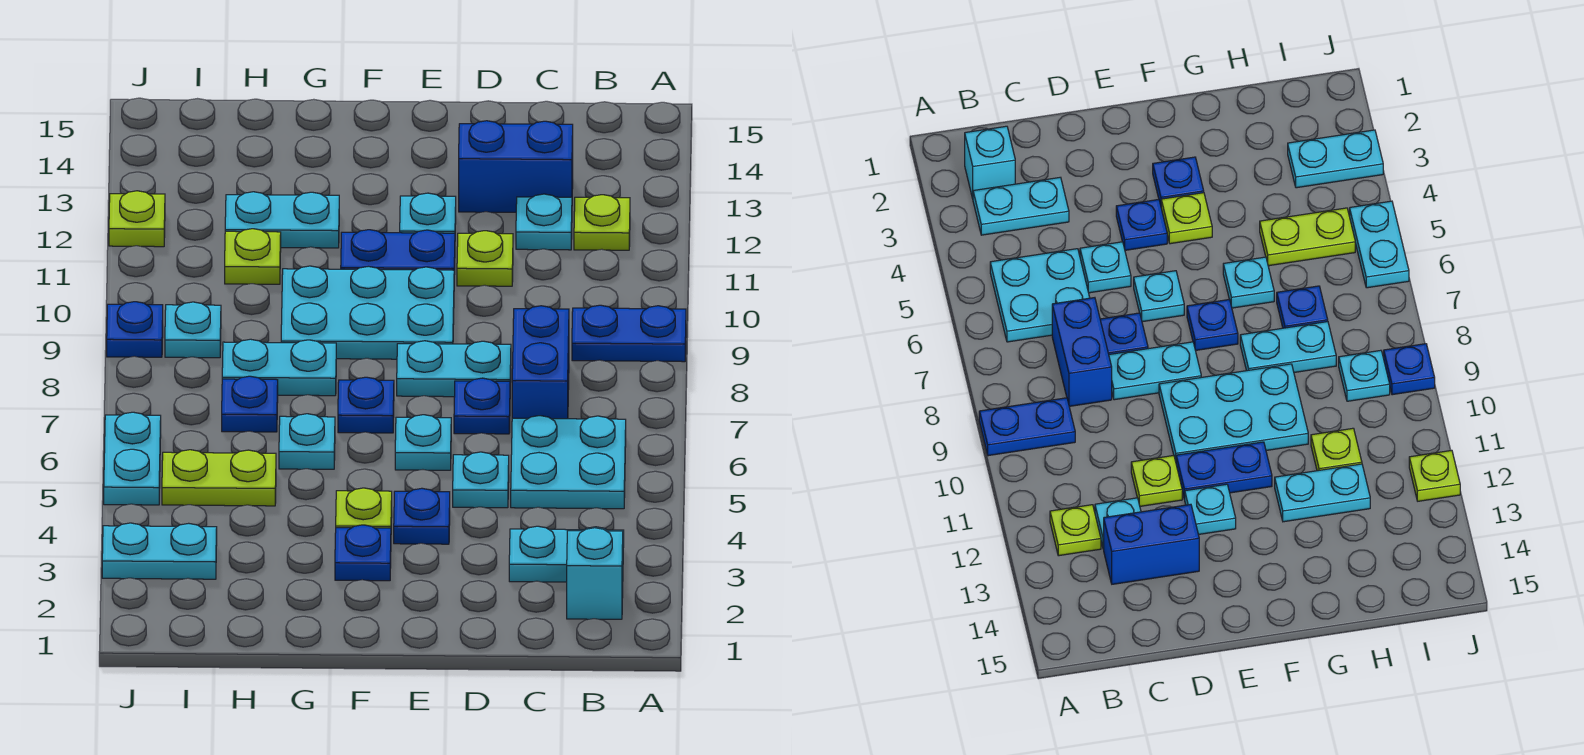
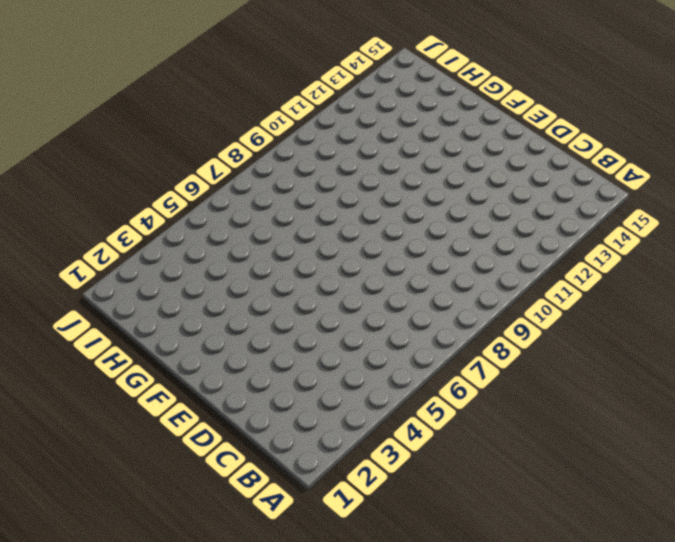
none -> blue 1x2 plate [572,305,686,362]
none -> cyan 1x1 brick [567,528,623,619]
none -> cyan 1x2 plate [509,526,624,582]
none -> cyan 2x2 plate [511,416,626,509]

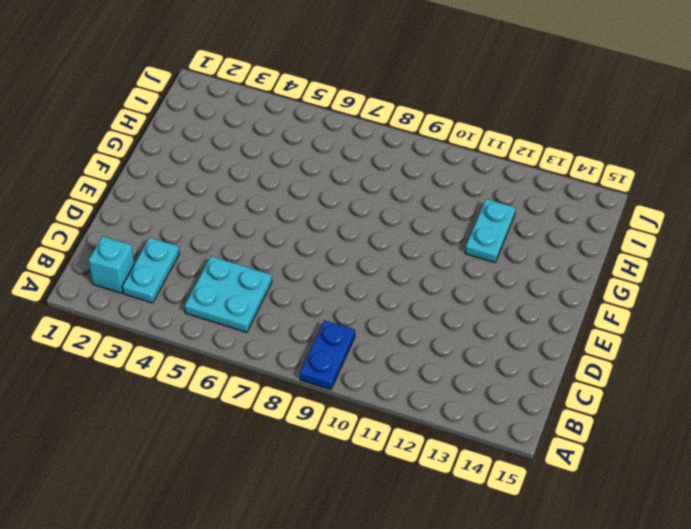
none -> lime 1x1 plate [574,195,630,250]
none -> blue 1x2 brick [512,306,569,419]
none -> cyan 1x1 plate [516,194,572,250]
none -> blue 1x2 brick [459,121,573,212]

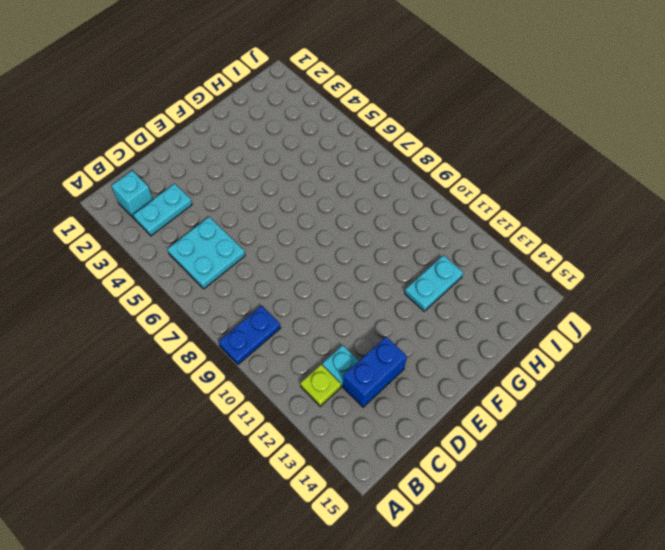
none -> blue 1x2 brick [512,306,569,419]
none -> cyan 1x1 plate [453,452,509,508]
none -> blue 1x1 plate [454,378,510,434]
none -> cyan 1x2 plate [397,341,511,397]

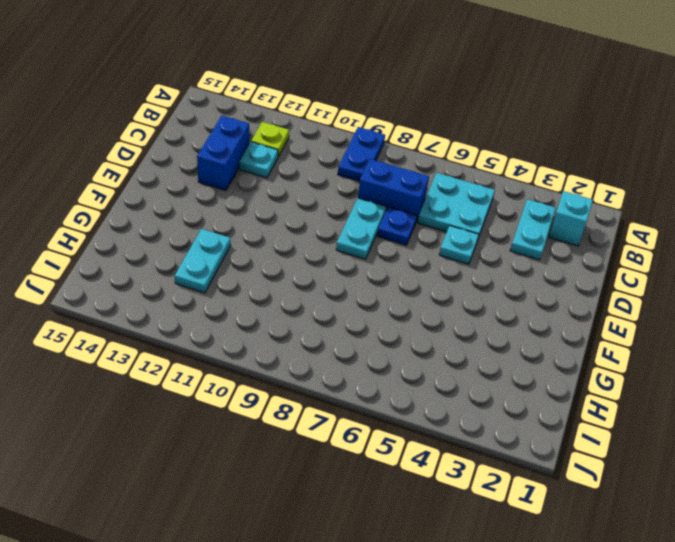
none -> lime 1x1 plate [457,231,513,286]
none -> blue 1x1 plate [394,488,450,544]
none -> cyan 1x1 plate [395,415,451,470]
none -> cyan 2x3 plate [281,266,454,359]

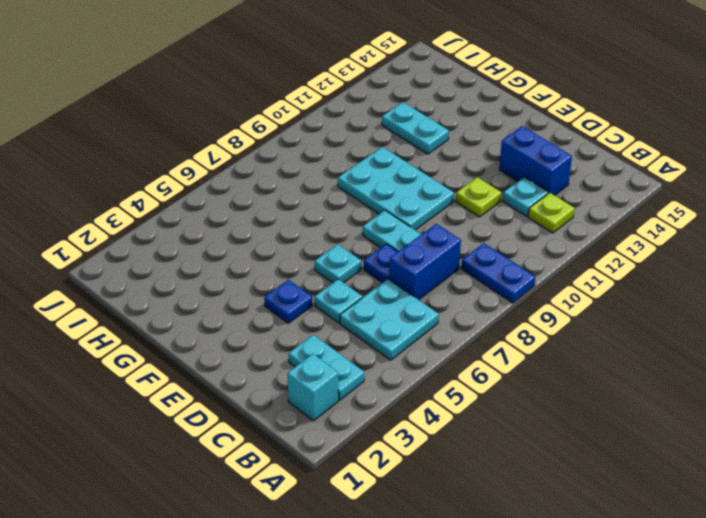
none -> blue 1x2 plate [341,230,455,274]
none -> cyan 1x1 plate [400,193,456,233]
none -> blue 1x1 plate [335,525,391,581]
none -> lime 1x1 plate [336,488,392,528]

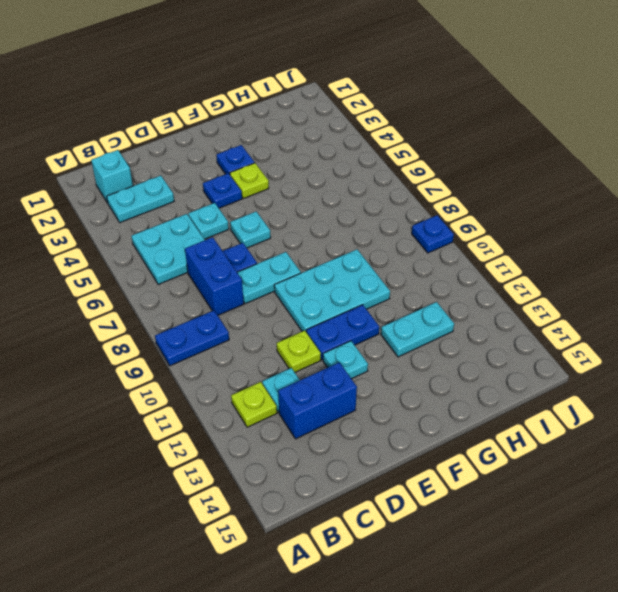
none -> blue 1x1 plate [338,377,394,433]
none -> cyan 1x1 plate [279,414,335,469]
none -> cyan 1x2 plate [222,339,336,396]
none -> lime 1x2 plate [162,450,276,506]

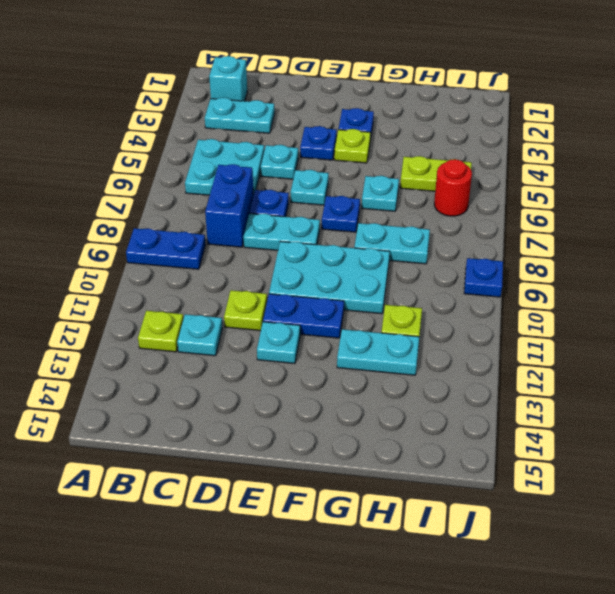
red 1x1 round brick [434,159,472,216] -> none
none -> blue 1x2 brick [459,121,573,212]
none -> blue 1x1 plate [222,376,278,432]
none -> cyan 1x2 plate [102,523,217,579]
none -> cyan 1x1 plate [165,302,221,358]

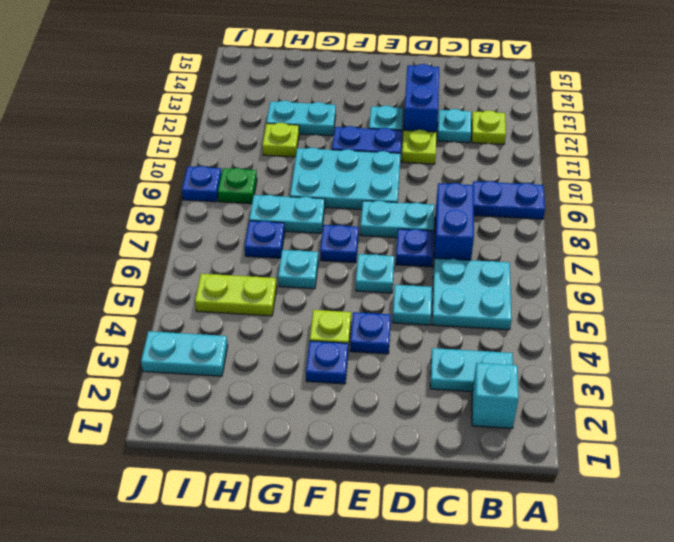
blue 1x2 brick [404,64,439,132] -> blue 1x2 brick turned to [459,121,573,212]
green 1x1 plate [218,168,257,204] -> cyan 1x1 plate [165,302,221,358]
none -> cyan 1x2 plate [104,412,161,505]
none -> lime 1x1 plate [109,191,165,247]

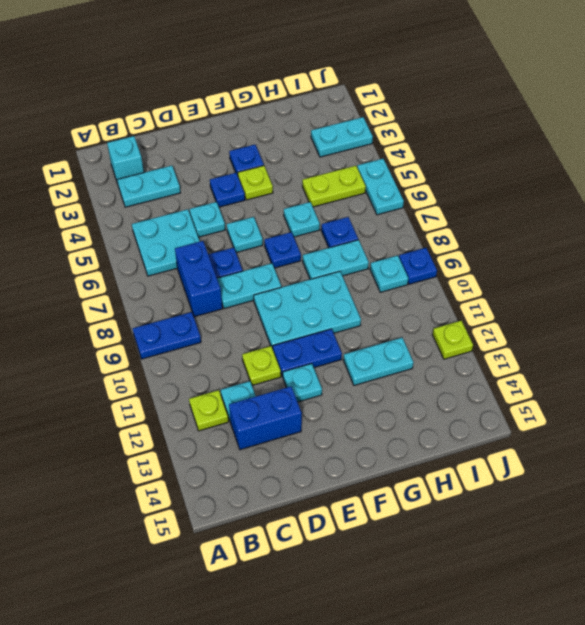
none -> lime 1x1 plate [225,229,281,284]

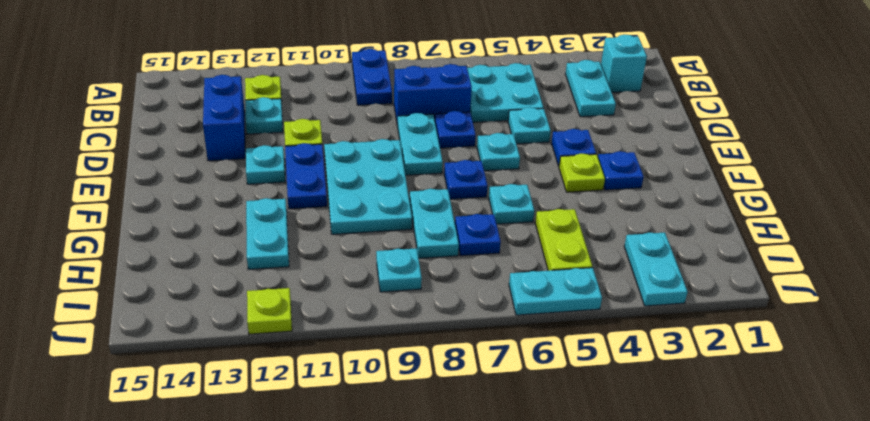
none -> lime 1x1 plate [225,229,281,284]
none -> blue 1x1 plate [107,302,163,357]

